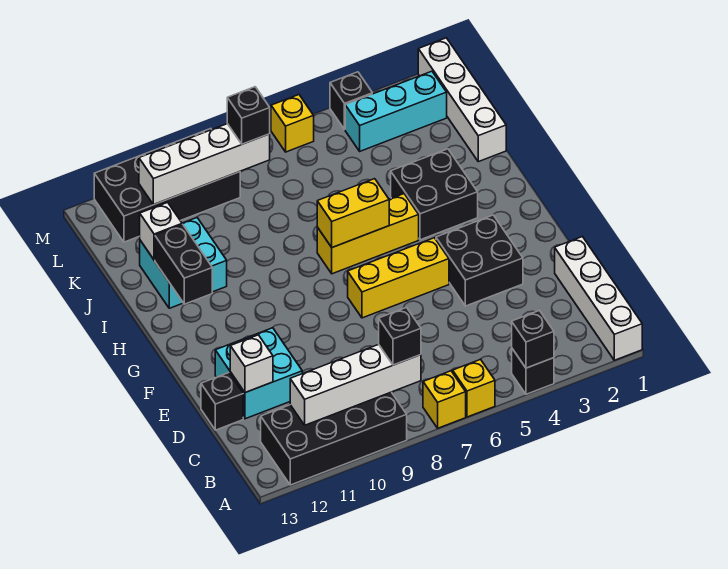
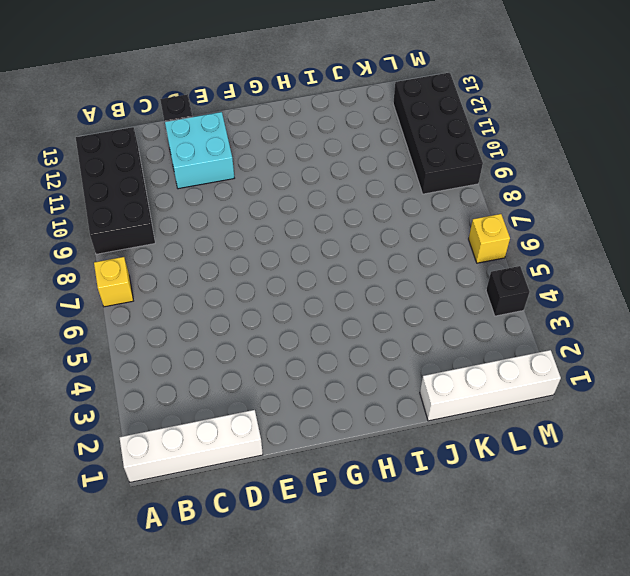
none -> black 1x1 brick [512,349,554,394]
none -> yellow 1x1 brick [453,359,495,417]
none -> black 2x2 brick [436,215,523,306]

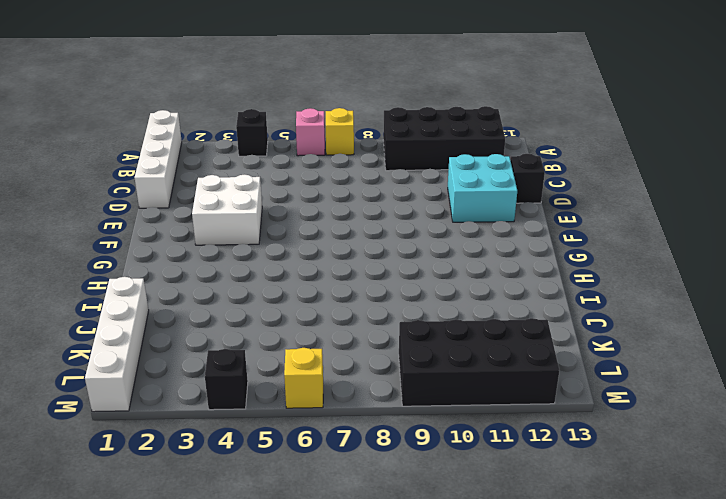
pink 1x1 brick [296,108,325,156] -> yellow 1x1 brick [453,359,495,417]
white 2x2 brick [192,175,262,245] -> black 2x2 brick [436,215,523,306]
none -> yellow 1x3 brick [348,238,449,318]
none -> black 2x2 brick [391,149,478,240]
none -> yellow 1x3 brick [317,194,419,274]

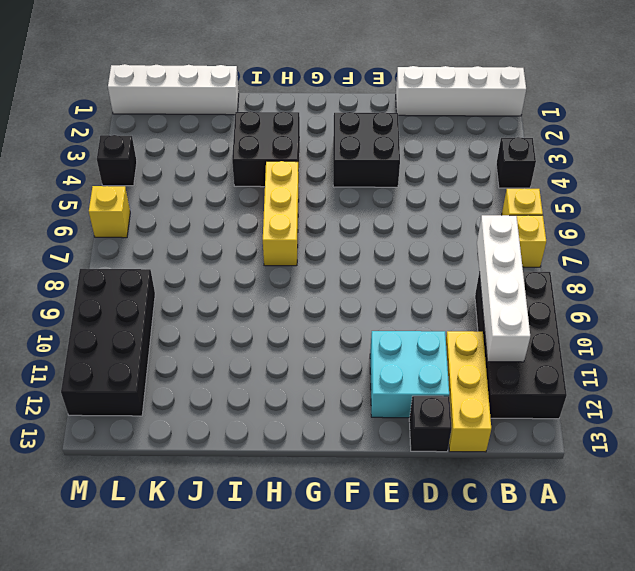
yellow 1x3 brick [446,331,491,452] -> yellow 1x3 brick moved to [348,238,449,318]
none -> cyan 2x2 brick [140,217,227,308]
none -> cyan 1x3 brick [345,71,447,151]
none -> black 1x1 brick [512,311,554,368]

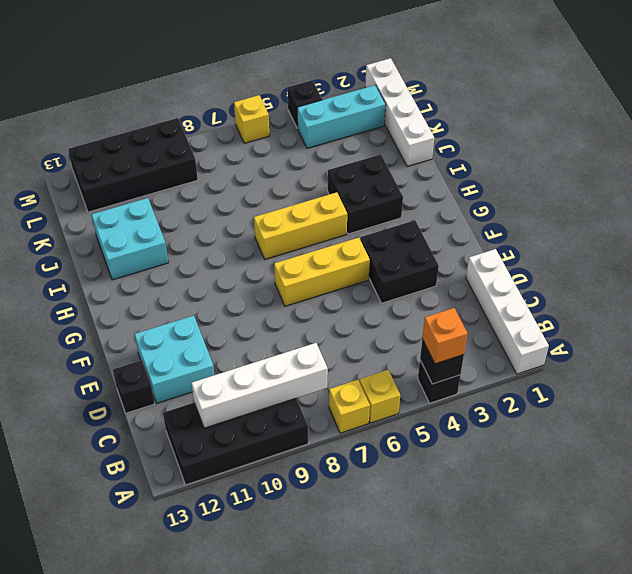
orange 1x1 brick [422,308,467,364] -> none
none -> white 1x1 brick [230,335,273,393]
none -> yellow 1x2 brick [317,179,389,248]
none -> black 1x2 brick [155,224,212,304]

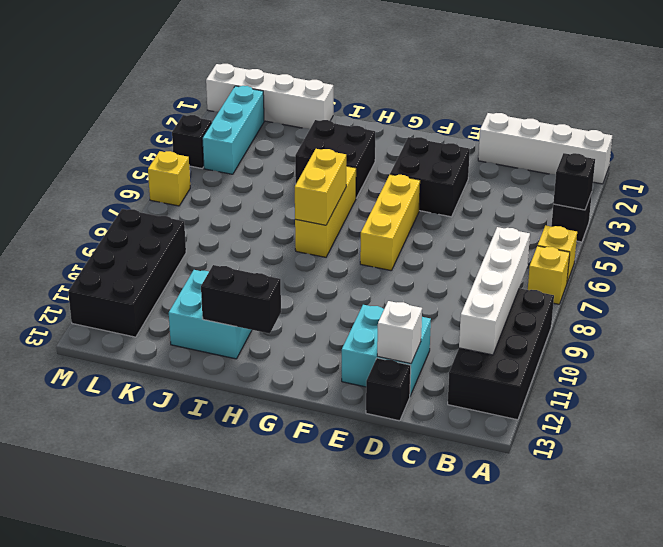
none -> white 1x1 brick [140,202,182,260]
none -> white 1x4 brick [139,124,270,205]
none -> black 1x1 brick [379,308,421,365]

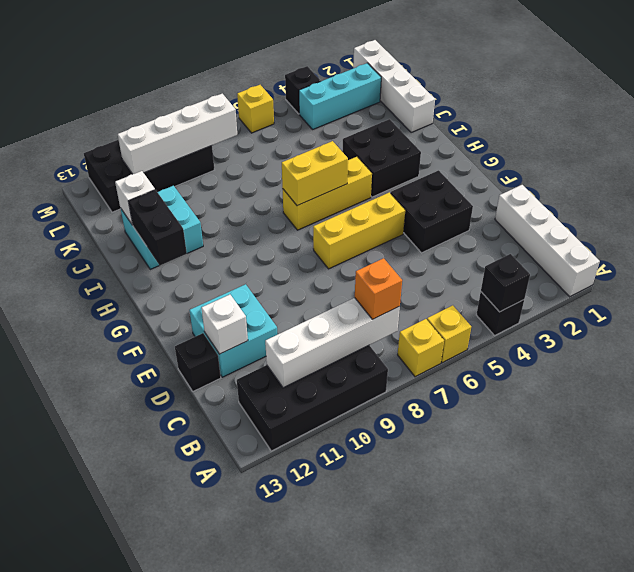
orange 1x1 brick [355,258,402,319] -> black 1x1 brick [379,308,421,365]
none -> black 1x1 brick [227,87,270,144]

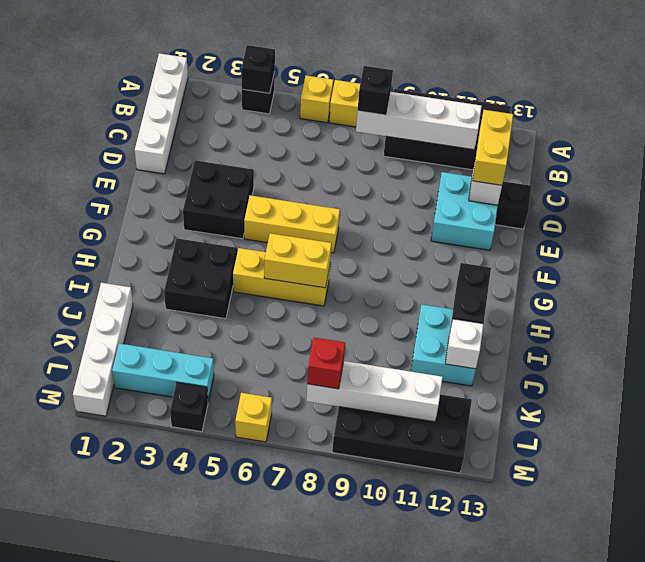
yellow 1x2 brick [472,110,513,185] -> none
red 1x1 brick [307,338,345,389] -> black 1x1 brick [227,87,270,144]

